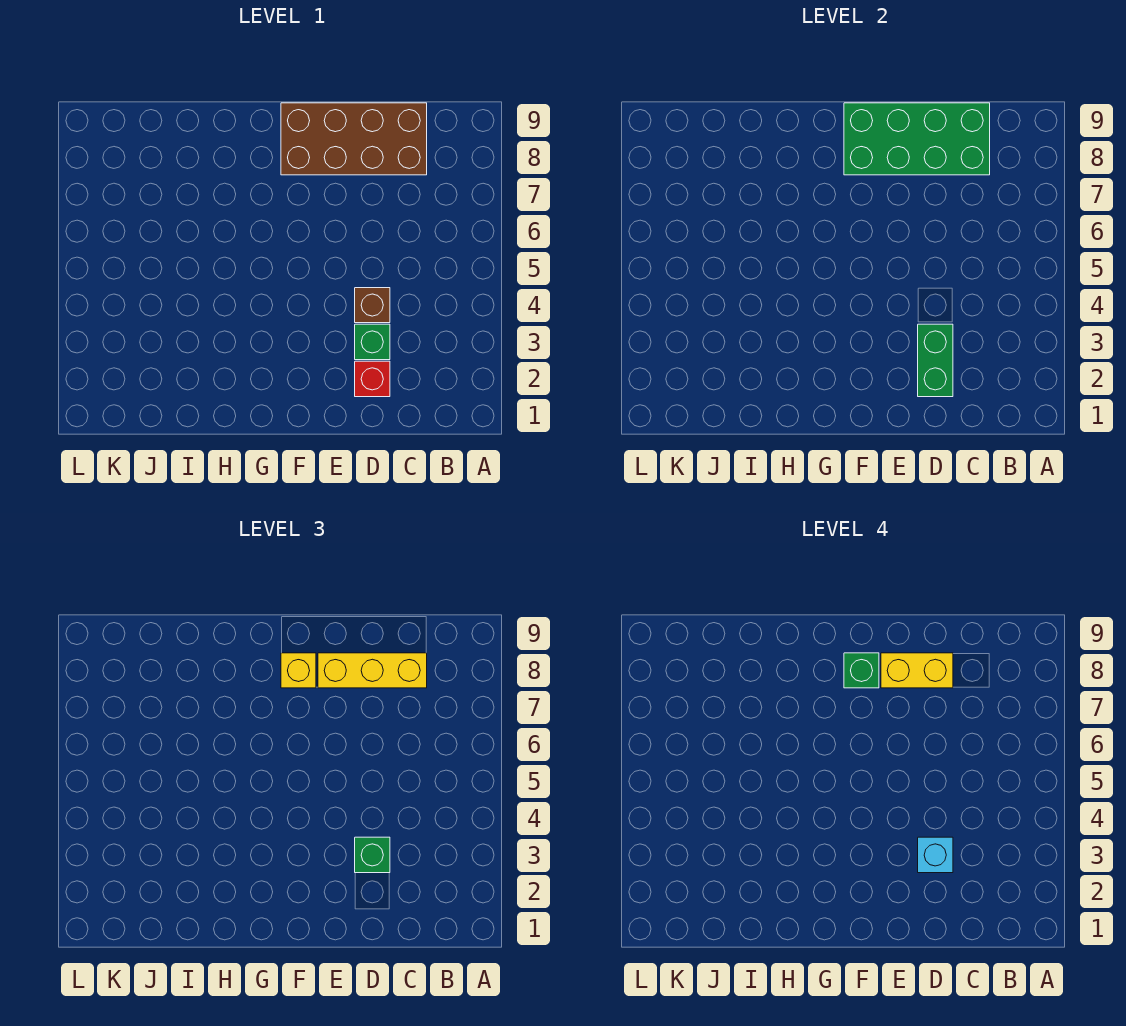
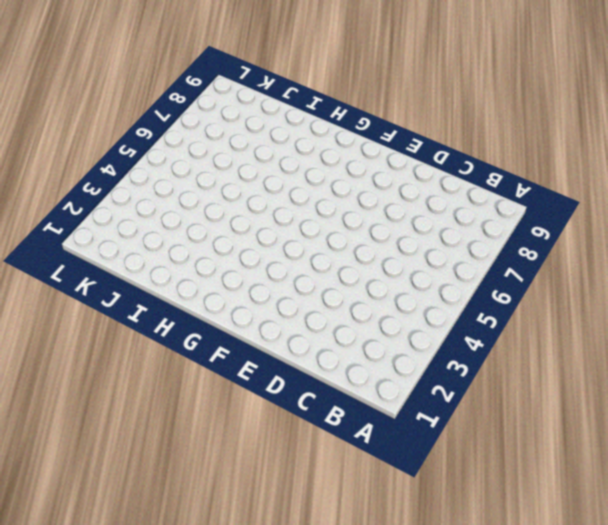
none -> brown 2x4 brick [281,103,427,175]
none -> red 1x1 brick [355,361,390,397]
none -> green 1x1 brick [355,324,390,360]

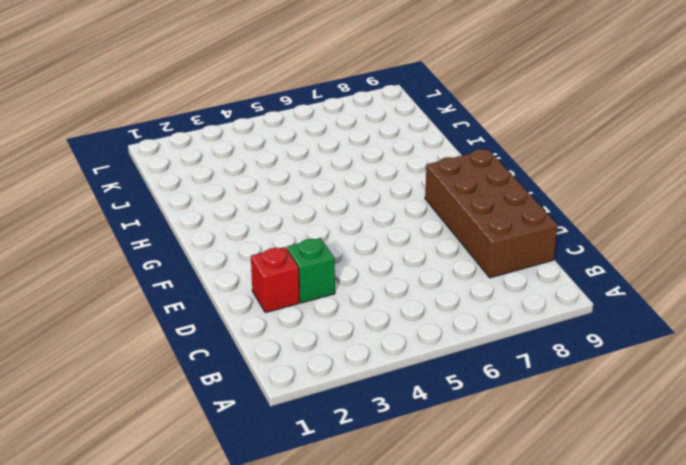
none -> brown 1x1 brick [355,288,390,323]
none -> green 2x4 brick [844,103,990,175]
none -> green 1x2 brick [918,324,953,397]

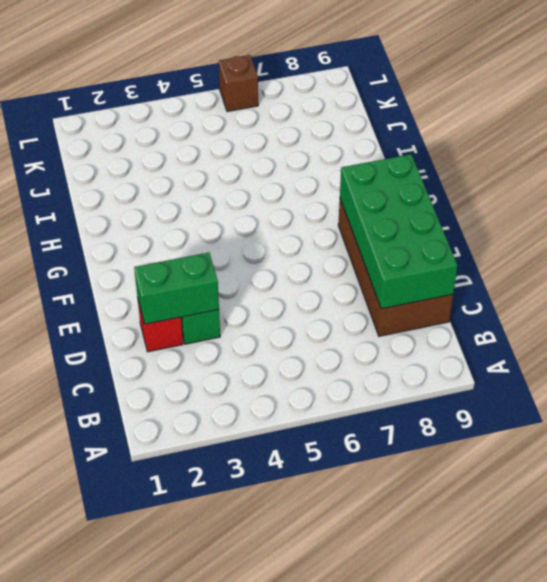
brown 1x1 brick [219,55,258,112] -> brown 1x1 brick moved to [355,288,390,323]
none -> yellow 1x3 brick [318,653,427,688]
none -> green 1x1 brick [355,837,390,873]
none -> yellow 1x1 brick [281,653,316,688]

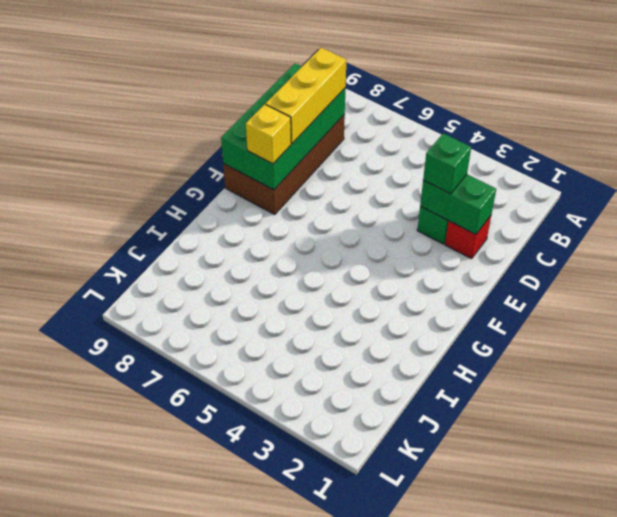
none -> brown 1x1 brick [355,288,390,323]
none -> cyan 1x1 brick [918,837,953,873]
none -> yellow 1x2 brick [881,653,953,688]

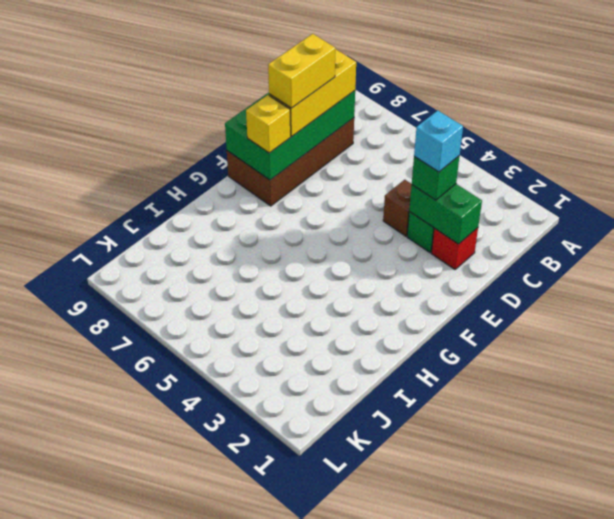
none -> green 1x1 brick [844,653,879,688]

